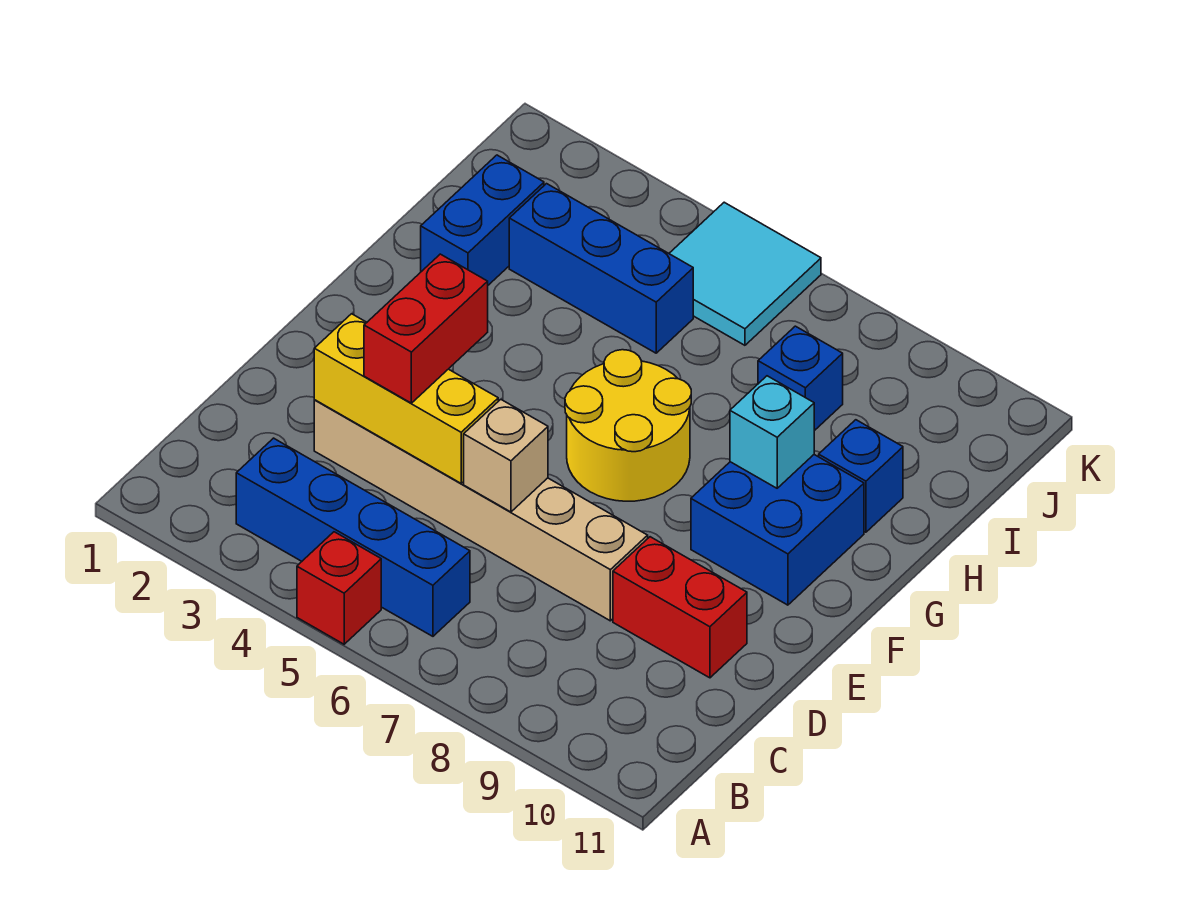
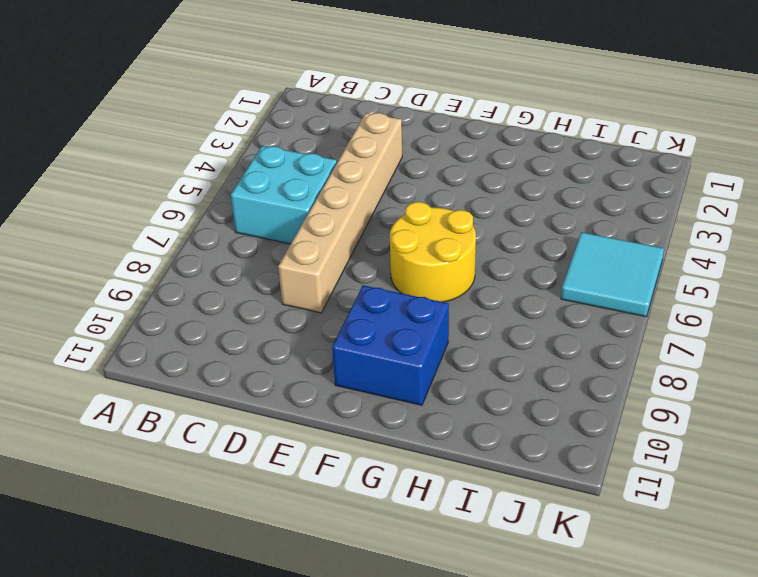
cyan 2x2 brick [231,146,337,244] -> blue 1x4 brick [236,438,470,636]
none -> red 1x1 brick [297,532,381,644]
none -> red 1x2 brick [613,537,747,678]
none -> blue 1x2 brick [421,155,544,285]

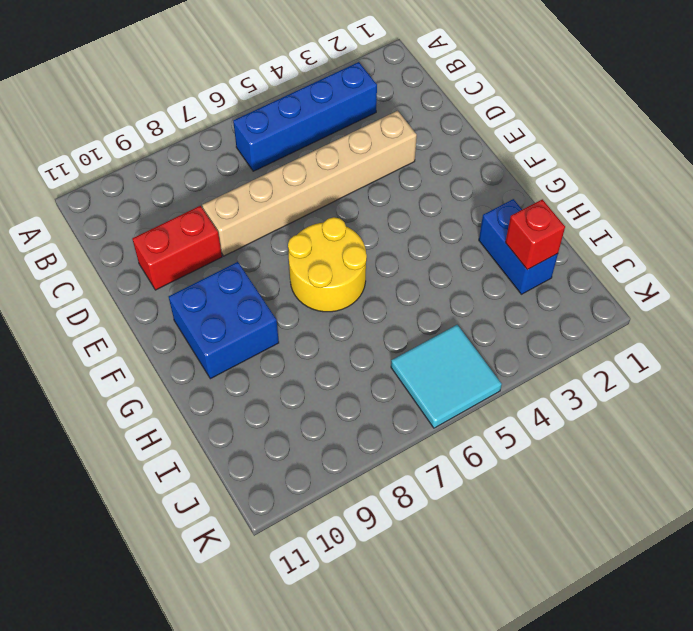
red 1x1 brick [505,199,565,270] -> red 1x1 brick moved to [297,532,381,644]
none -> blue 1x1 brick [819,420,903,532]
none -> blue 1x3 brick [509,184,693,353]
none -> blue 1x1 brick [758,326,843,431]

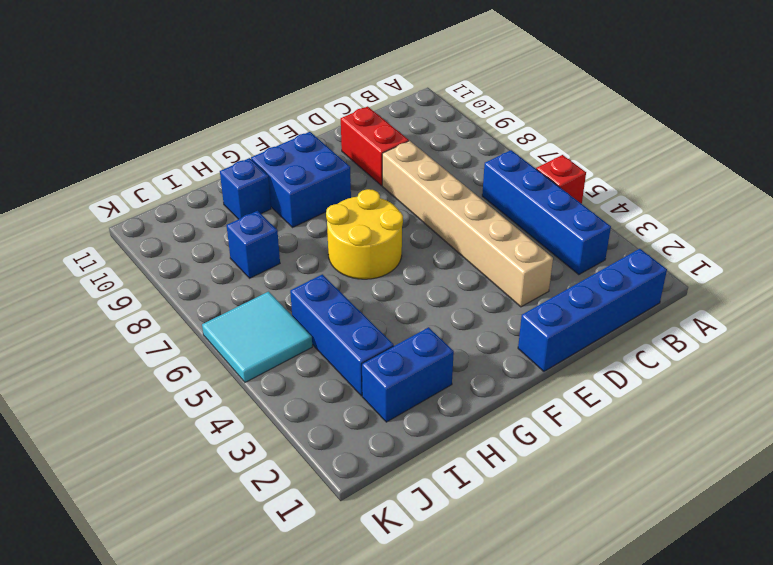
blue 1x4 brick [518,249,667,371] -> none
none -> yellow 1x3 brick [314,314,498,483]
none -> tan 1x1 brick [464,399,548,512]
none -> cyan 1x1 brick [730,376,814,488]

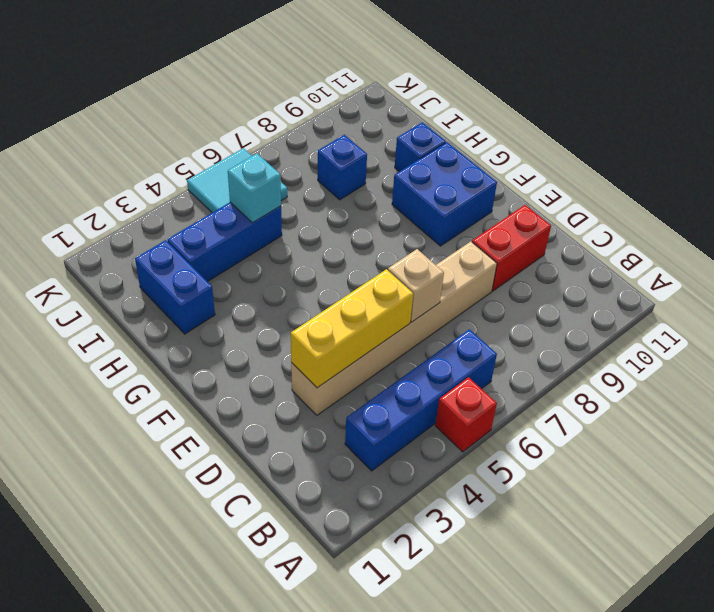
cyan 1x1 brick [228,154,281,223] -> cyan 1x1 brick moved to [730,376,814,488]
none -> yellow 2x2 round brick [565,350,691,501]
none -> red 1x2 brick [364,254,488,403]

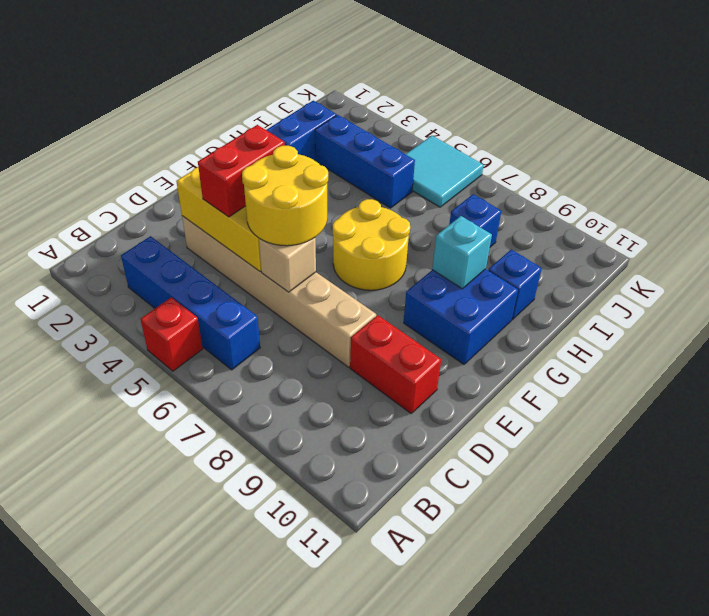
yellow 2x2 round brick [242,146,328,246] -> none

